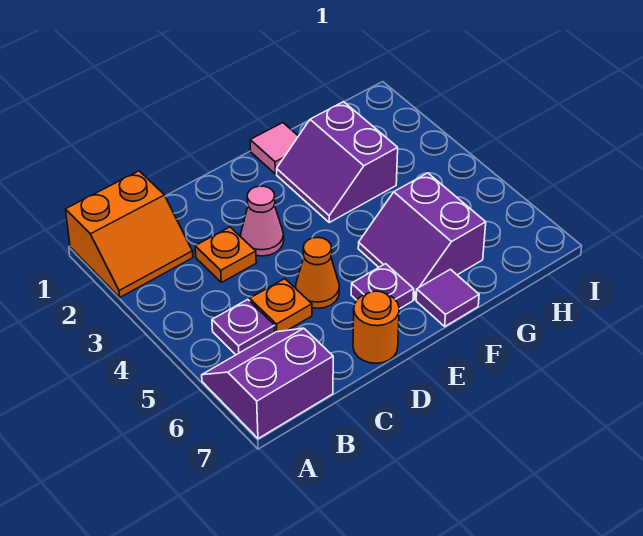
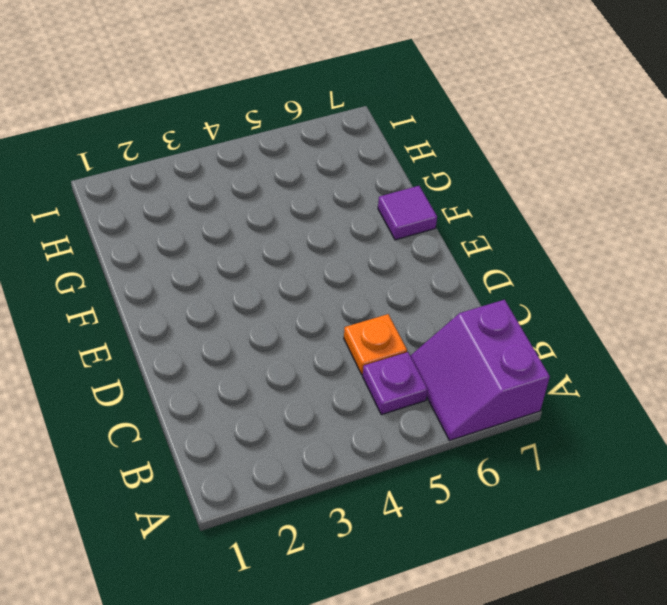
none -> orange 2x2 slope [65,171,193,297]
none -> orange 1x1 plate [195,227,256,282]
none -> pink 1x1 cone [241,186,284,256]

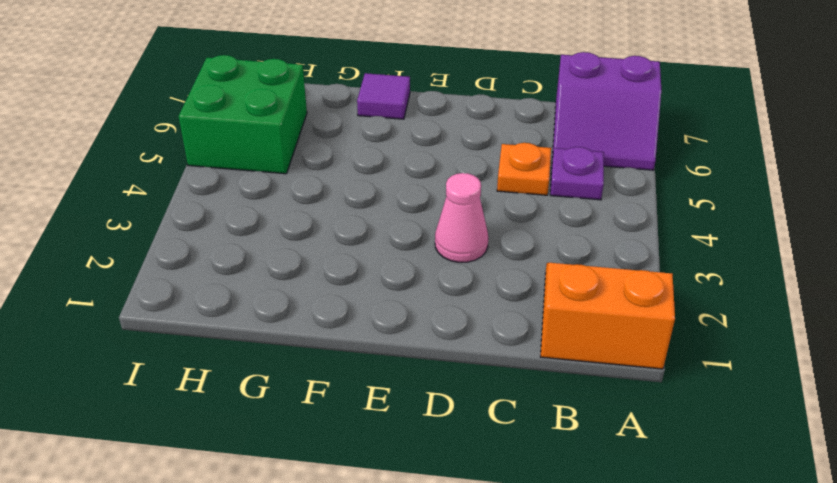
green 2x2 brick [179,55,307,174] -> none
none -> orange 1x1 plate [195,227,256,282]
none -> orange 1x1 cone [296,238,339,308]
none -> orange 1x1 round brick [353,291,399,363]

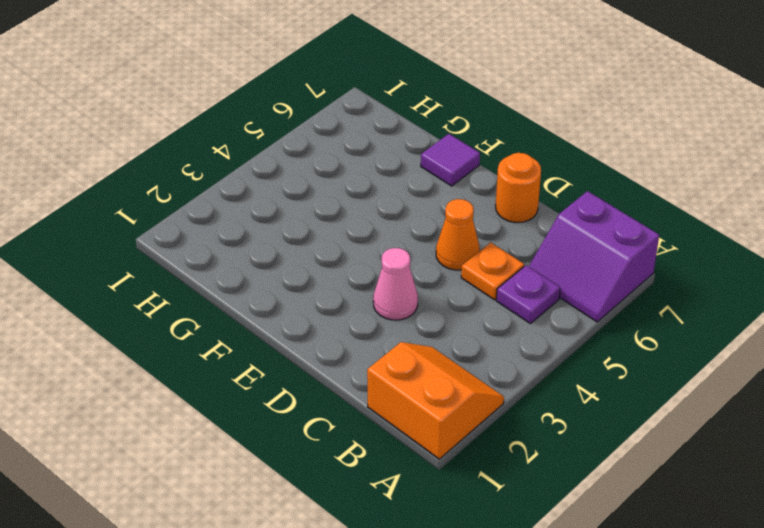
none -> orange 1x1 plate [195,227,256,282]
none -> purple 1x1 plate [351,264,414,309]
none -> pink 1x1 tile [250,123,298,174]

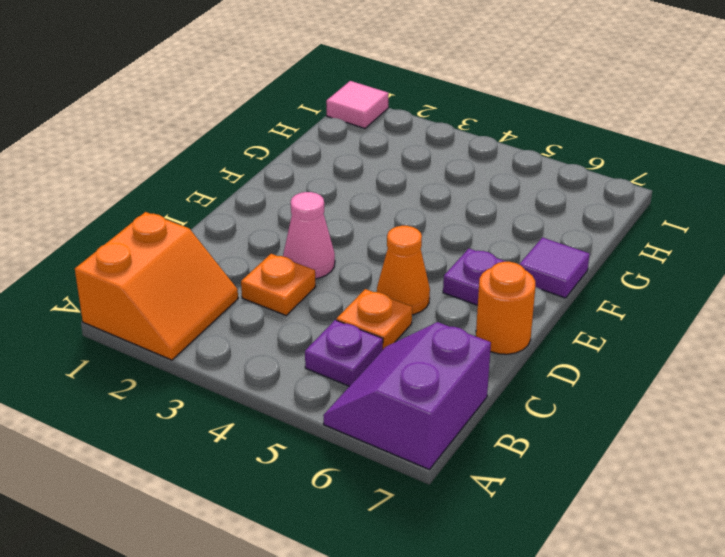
pink 1x1 tile [326,81,388,128] -> pink 1x1 tile moved to [250,123,298,174]
none -> purple 2x2 slope [277,102,398,222]
none -> purple 2x2 slope [358,173,486,300]

